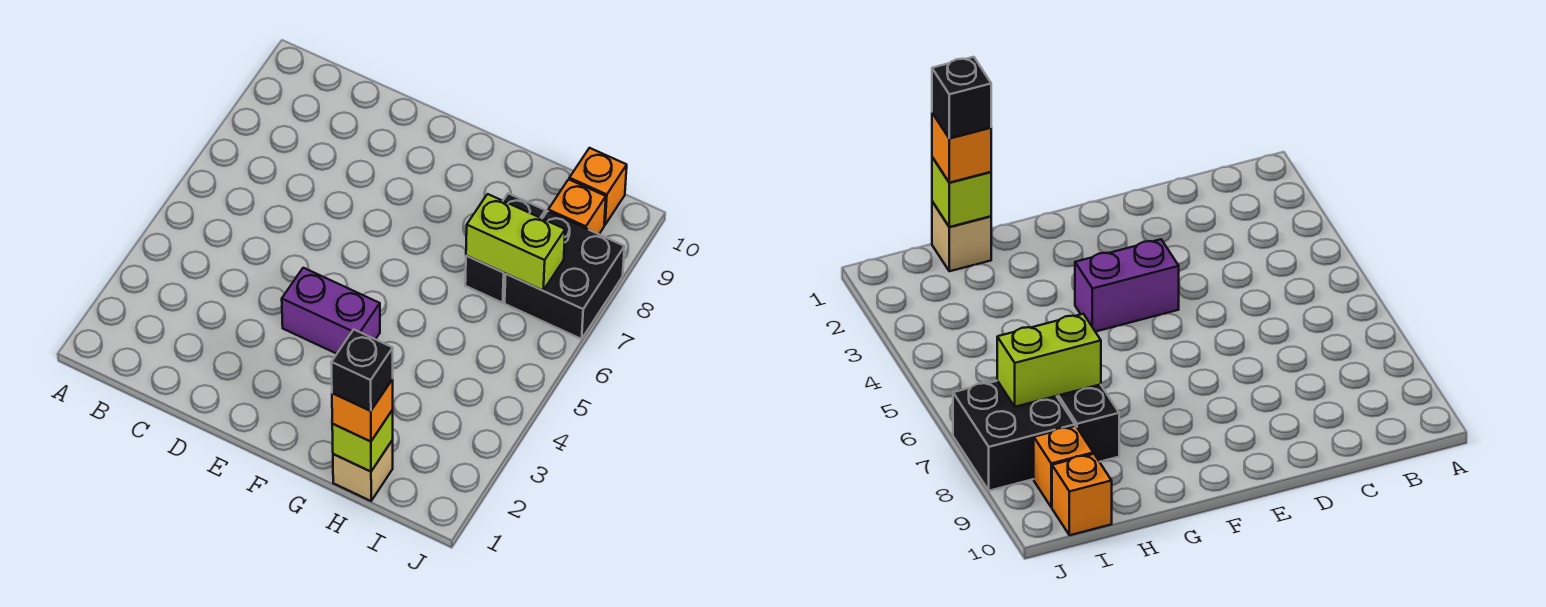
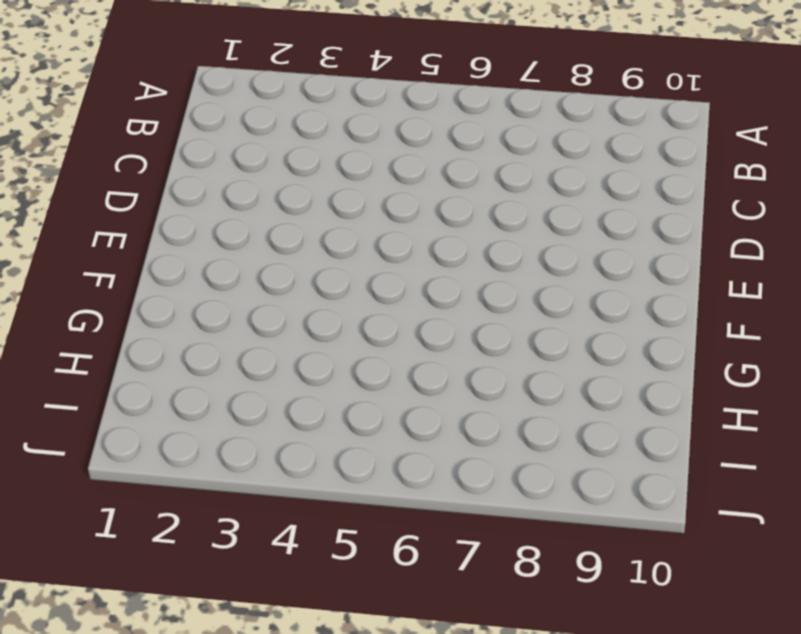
none -> purple 1x2 brick [282,268,380,354]
none -> tan 1x1 brick [333,440,393,501]

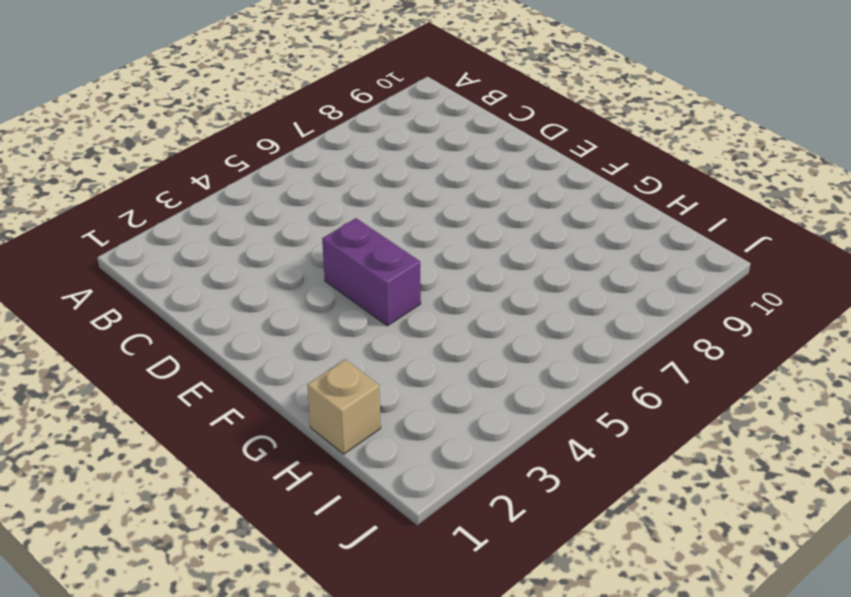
none -> black 1x2 brick [465,193,545,303]
none -> black 2x2 brick [505,211,625,339]

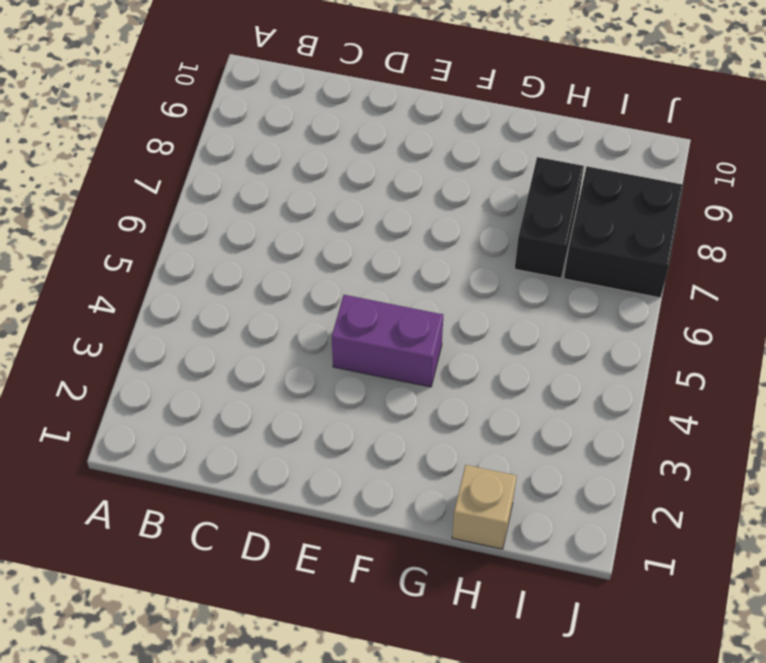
none -> orange 1x1 brick [548,179,606,234]
none -> orange 1x1 brick [569,148,627,225]

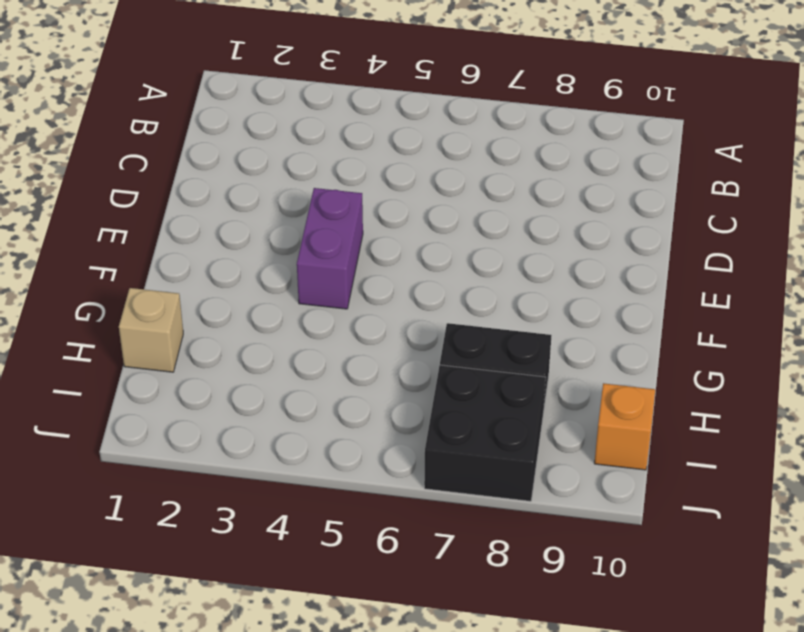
none -> orange 1x1 brick [548,179,606,234]
none -> lime 1x1 brick [332,410,393,472]

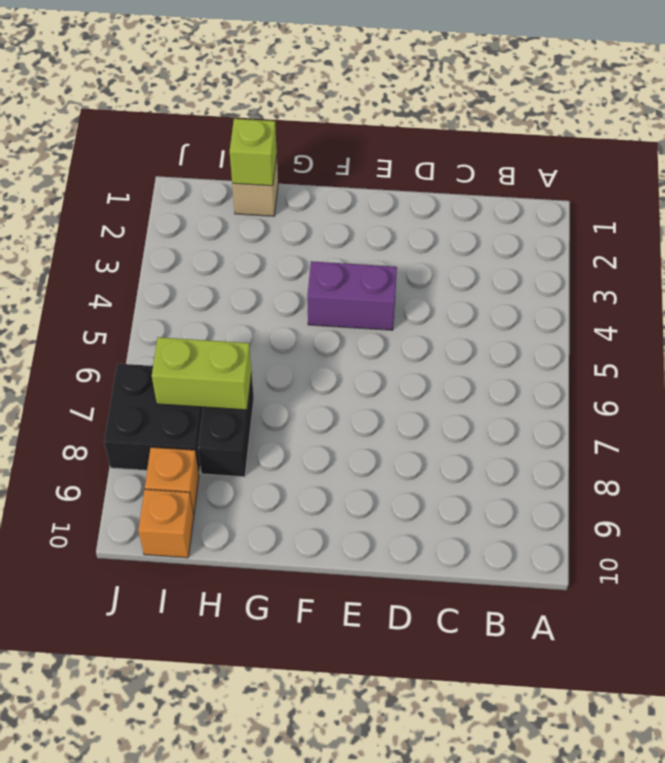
none -> orange 1x1 brick [332,379,393,442]
none -> black 1x1 brick [331,330,393,411]

